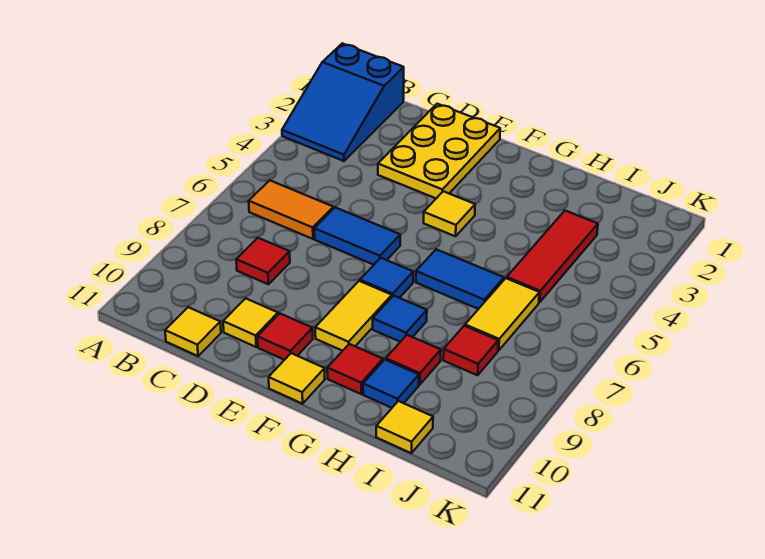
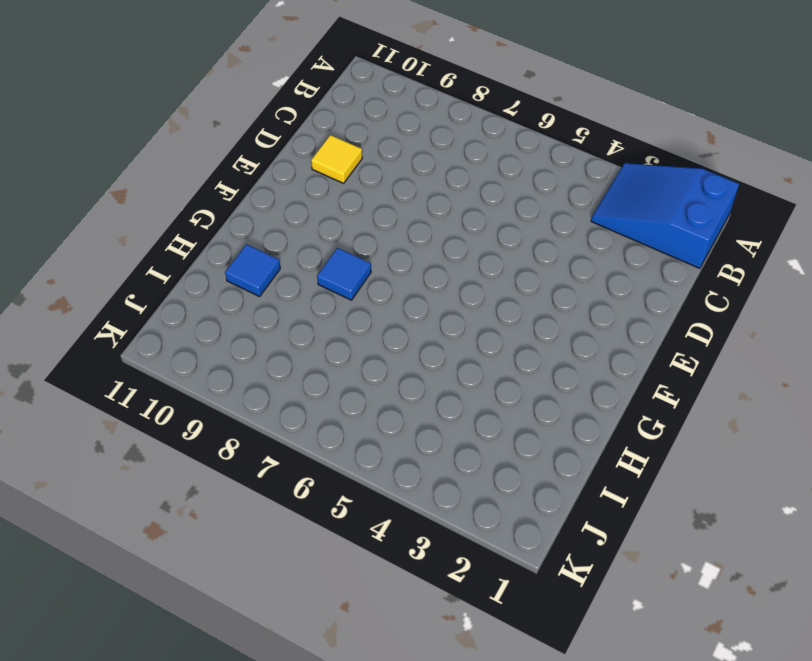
none -> orange 1x2 tile [249,180,333,239]
none -> red 1x1 tile [236,238,290,284]
none -> yellow 1x1 tile [165,307,221,356]

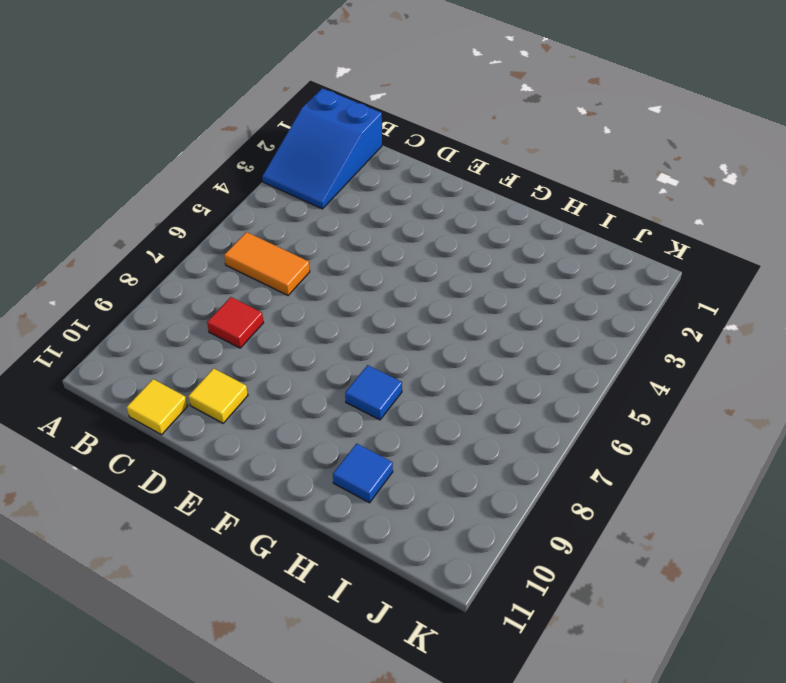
none -> yellow 2x3 plate [378,104,500,198]
none -> blue 1x2 tile [314,208,400,265]
none -> red 1x1 tile [257,313,313,360]

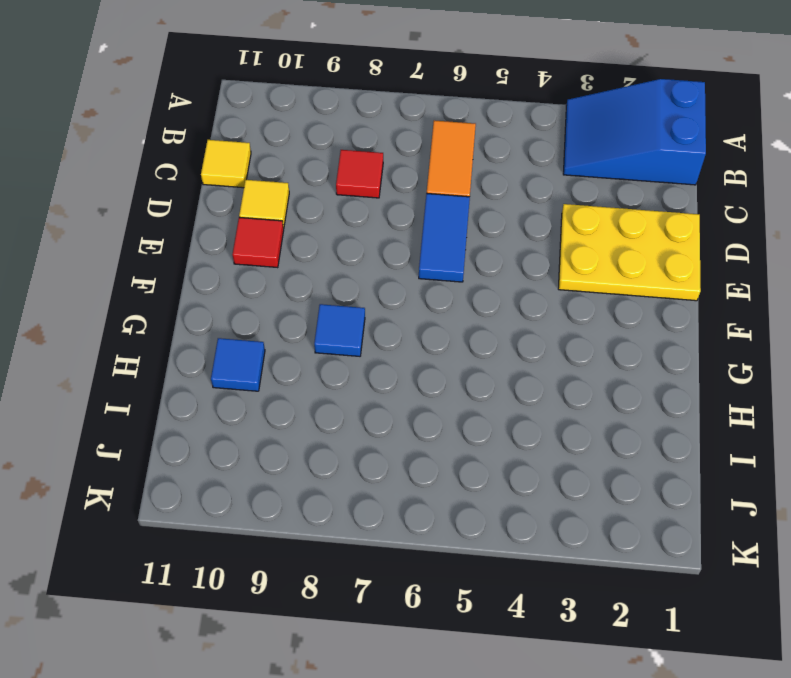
none -> yellow 1x1 tile [424,191,475,236]
none -> blue 1x1 tile [360,258,413,298]
none -> yellow 1x2 tile [315,281,392,351]

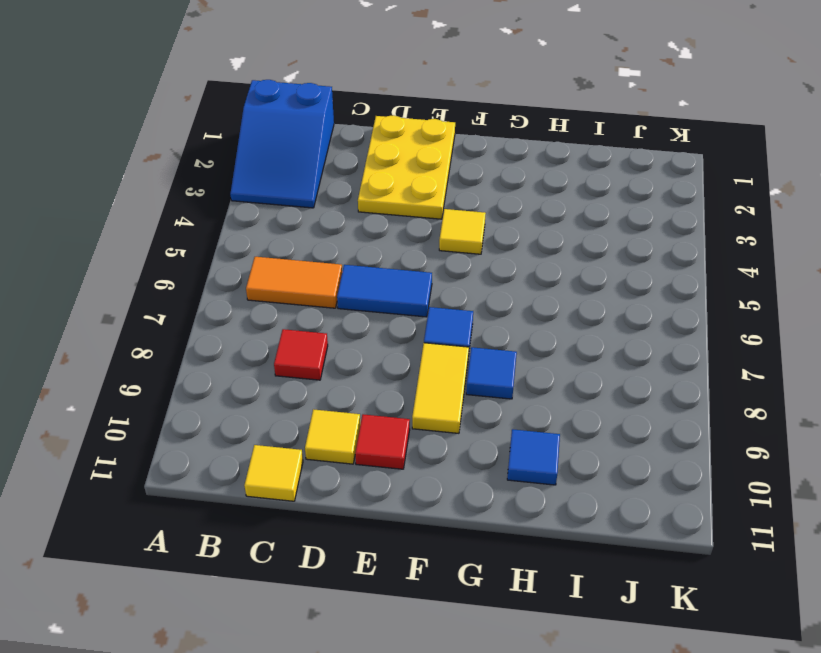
none -> yellow 1x1 tile [269,353,325,404]
none -> blue 1x2 tile [416,249,504,309]
none -> red 1x1 tile [327,344,383,394]

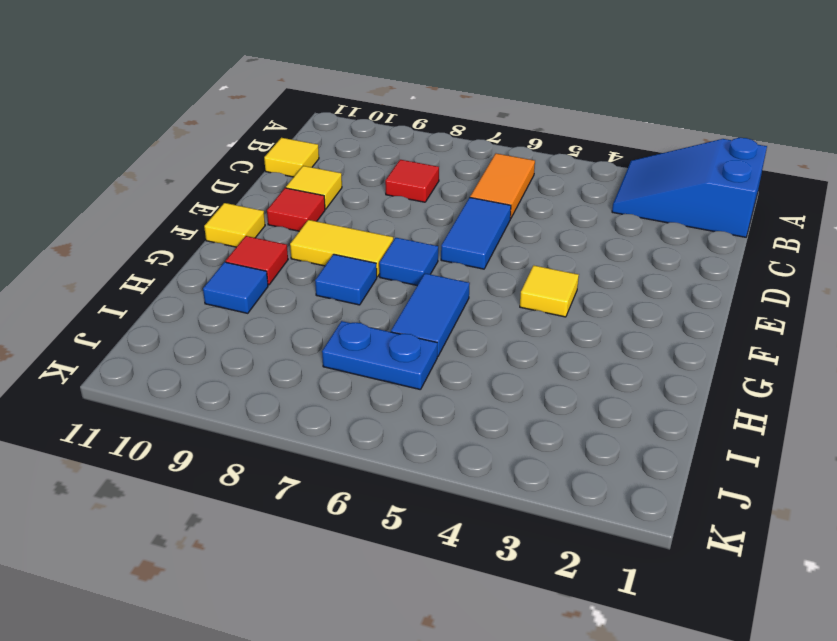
blue 1x2 plate [322,321,437,390] -> yellow 1x2 tile [465,278,539,351]
none -> yellow 2x3 plate [378,104,500,198]
none -> red 1x1 tile [386,335,441,385]
none -> red 1x3 tile [507,211,598,302]

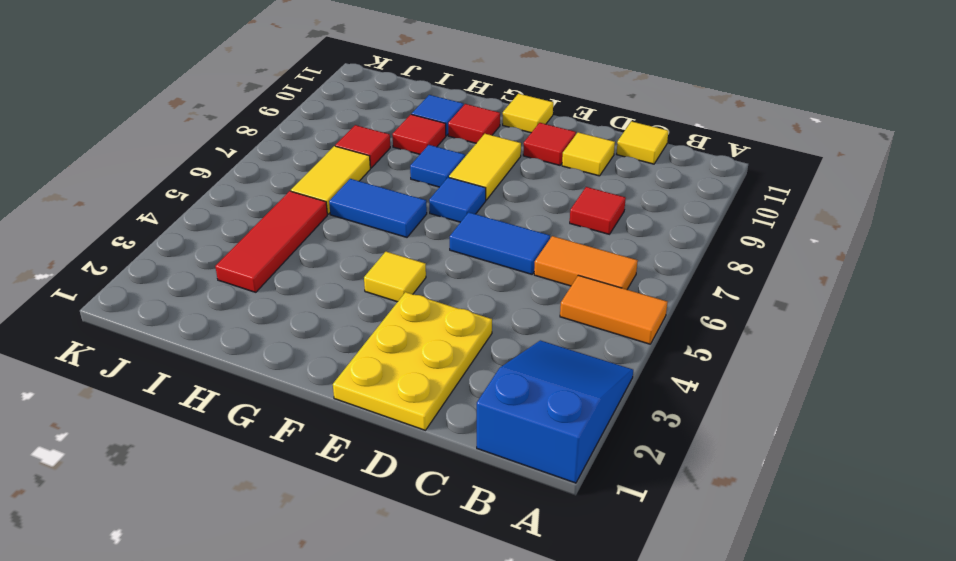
orange 1x2 tile [560,275,668,344] -> none
none -> yellow 1x1 tile [376,401,433,453]

